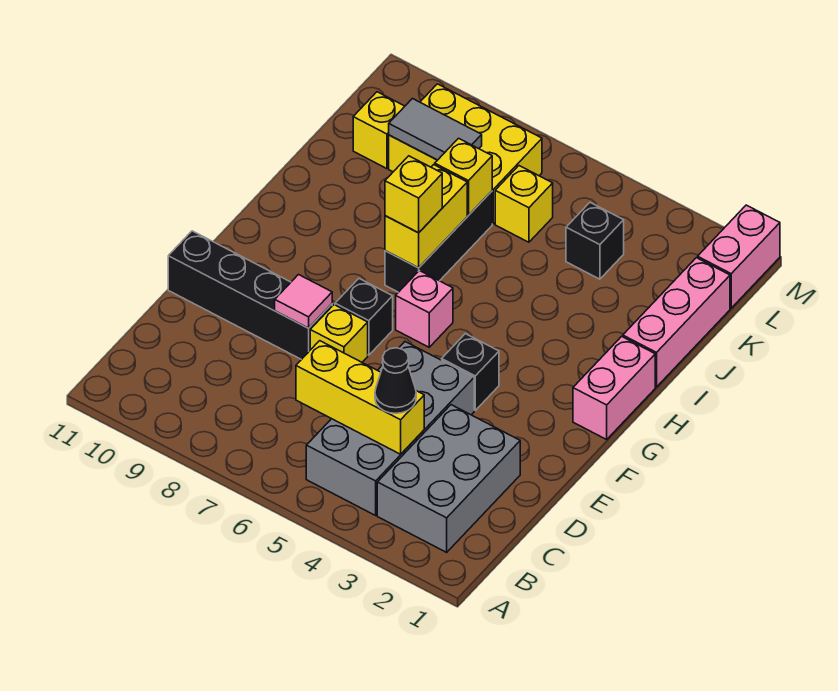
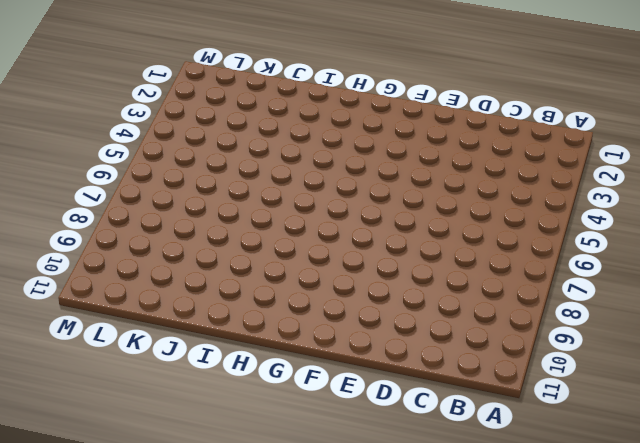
none -> grey 2x3 brick [377,405,520,552]
none -> grey 2x4 brick [306,342,474,515]
none -> yellow 1x1 brick [310,305,368,362]

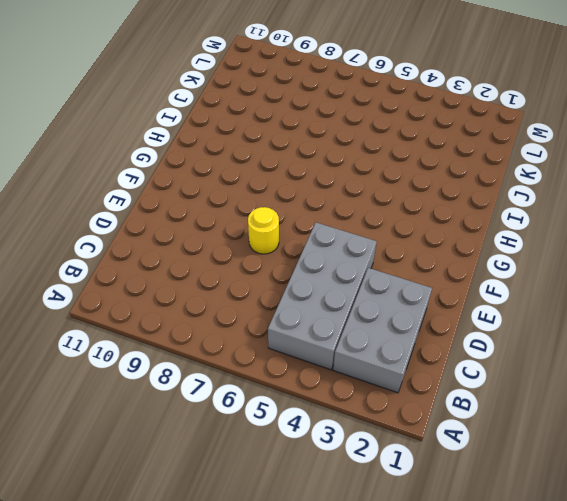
yellow 1x1 round brick [248,207,279,254] -> yellow 1x1 brick [310,305,368,362]
none -> black 1x4 brick [168,231,332,360]
none -> black 1x1 brick [442,334,499,410]
none -> black 1x1 brick [335,279,393,355]

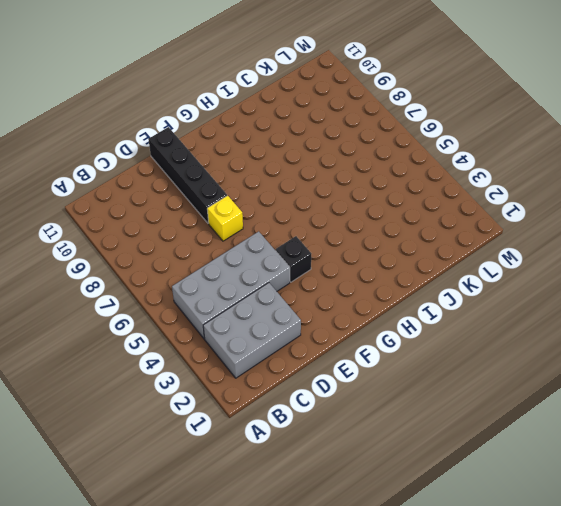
none -> black 1x1 brick [335,279,393,355]
none -> pink 1x2 brick [573,336,655,439]
none -> pink 1x1 brick [396,271,453,347]

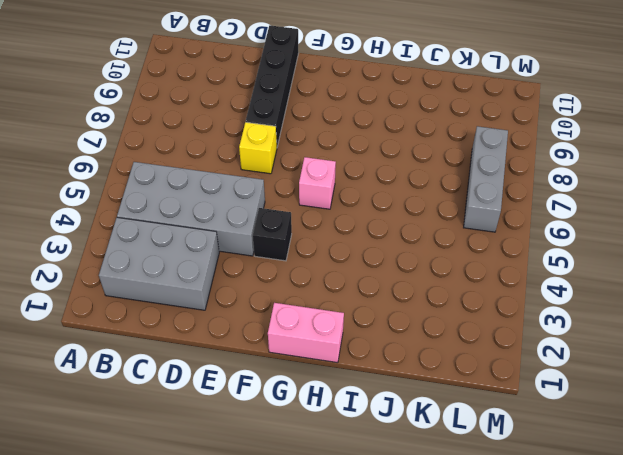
grey 1x3 brick [464,126,508,232] -> yellow 2x3 brick [389,84,542,224]
none -> black 1x1 brick [335,279,393,355]
none -> black 1x3 brick [385,191,492,292]
none -> pink 1x3 brick [623,258,730,387]

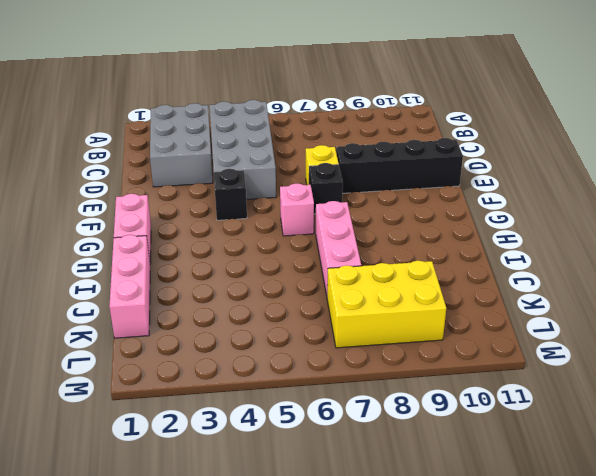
pink 1x3 brick [316,201,361,296] -> black 1x3 brick [385,191,492,292]
none -> black 1x1 brick [566,203,624,279]
none -> yellow 1x1 brick [495,166,553,242]
none -> yellow 1x1 brick [353,92,405,169]

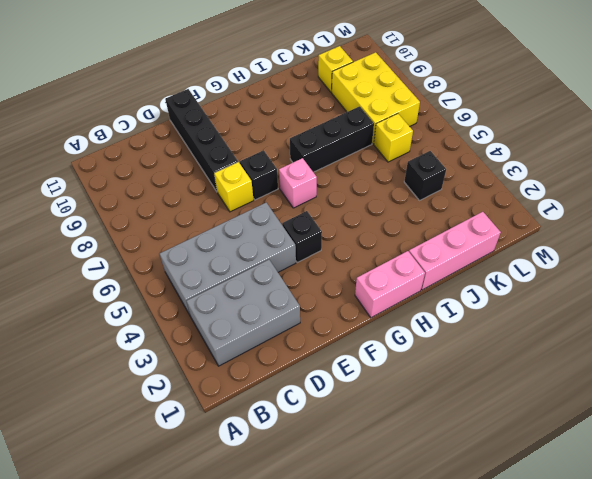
none -> pink 1x2 brick [698,205,780,308]
none -> yellow 1x3 brick [296,341,424,454]
none -> pink 1x1 tile [275,275,332,328]

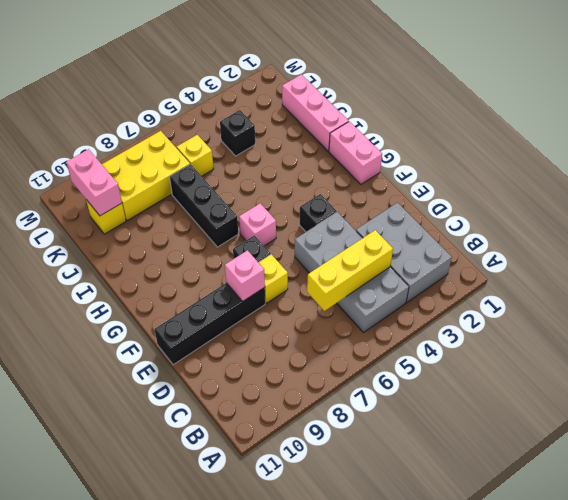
pink 1x1 brick [225,250,265,301] -> pink 1x1 tile [275,275,332,328]
pink 1x2 brick [66,149,122,216] -> pink 1x2 brick moved to [698,205,780,308]
none -> yellow 1x2 brick [385,165,467,268]
none -> yellow 1x1 brick [435,138,492,215]
none -> grey 1x2 tile [389,99,482,160]

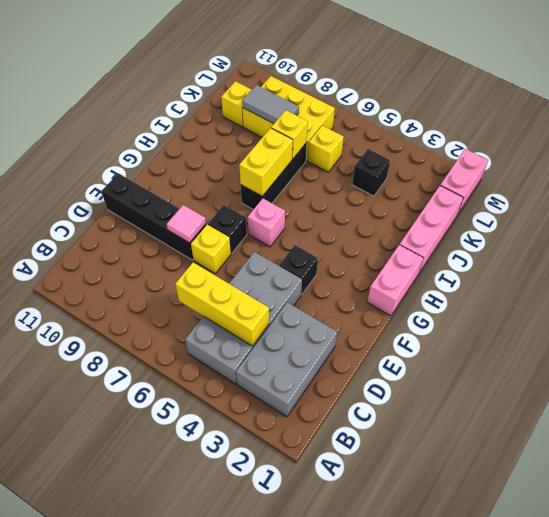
none -> black 1x1 cone [375,348,416,413]
none -> yellow 1x1 brick [385,156,442,233]

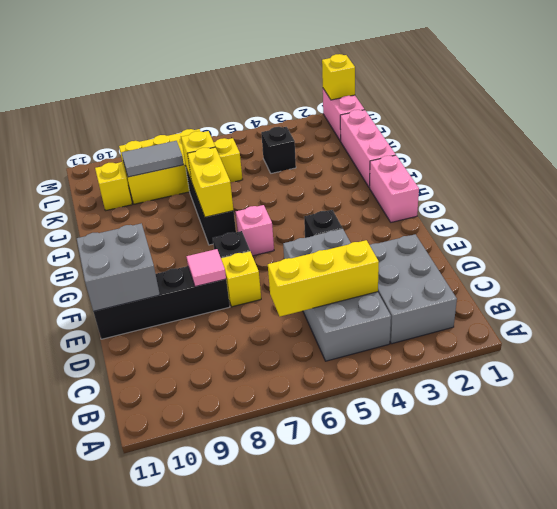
grey 2x2 brick [77,223,160,311] -> none
yellow 1x1 brick [322,54,355,100] -> yellow 1x1 brick moved to [385,156,442,233]
none -> black 1x1 cone [375,348,416,413]

